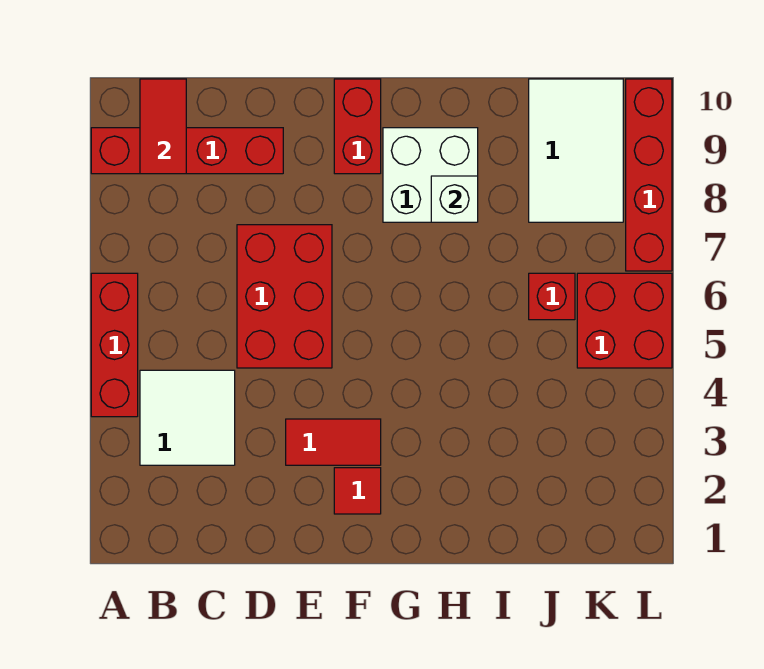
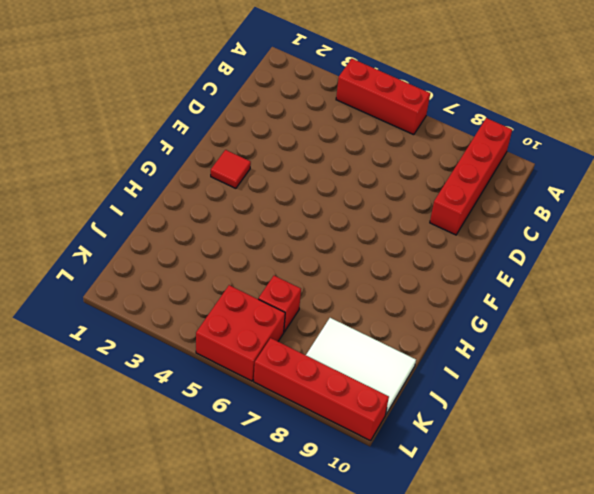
none -> white 2x2 tile [140,370,235,465]
none -> red 2x3 brick [237,225,332,368]
none -> red 1x2 tile [286,419,381,465]

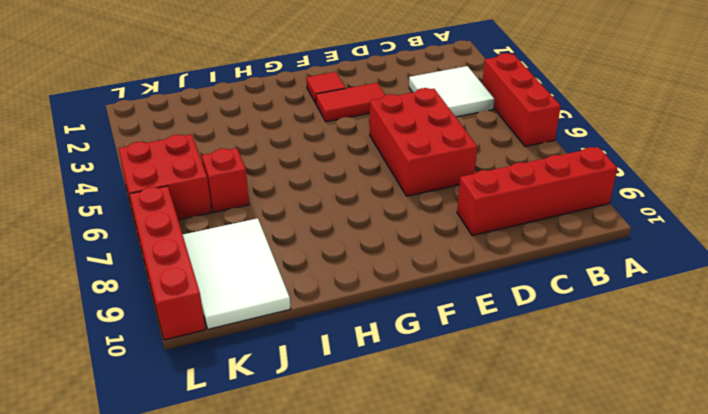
none -> red 1x2 brick [334,79,381,174]
none -> white 2x2 brick [383,128,478,222]
none -> red 1x2 tile [140,79,186,174]

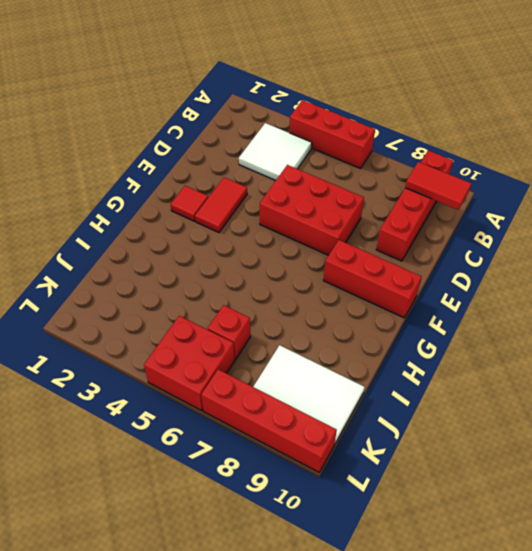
red 1x3 brick [323,240,421,318] -> red 1x2 brick [334,79,381,174]
none -> white 2x2 brick [383,128,478,222]
none -> white 1x1 brick [431,176,478,222]

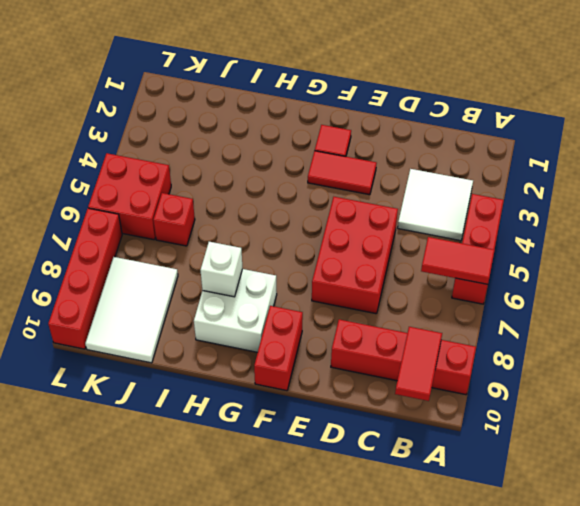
red 1x2 tile [421,237,495,284] -> none

